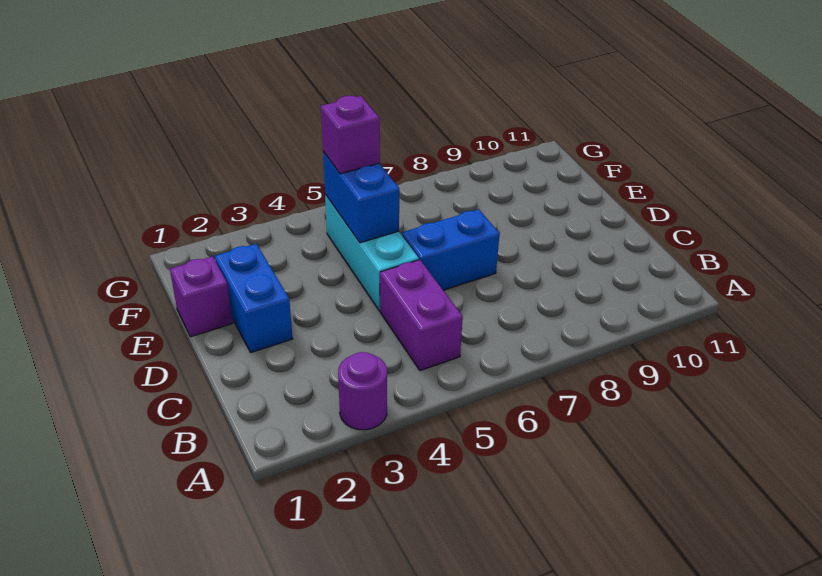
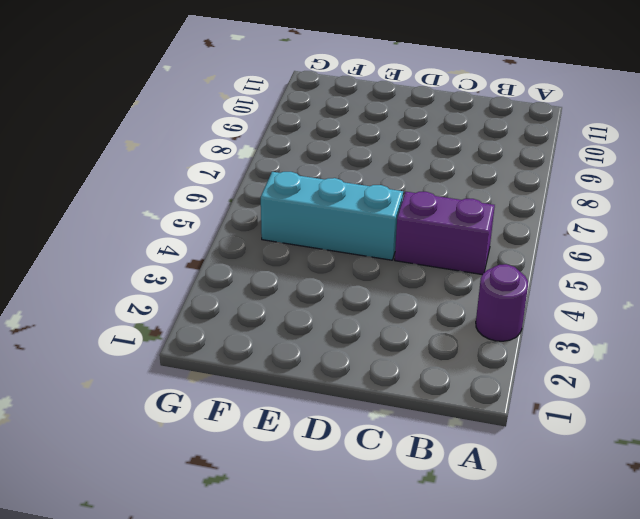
none -> blue 1x2 brick [215,244,293,352]
none -> blue 1x2 brick [402,209,500,290]

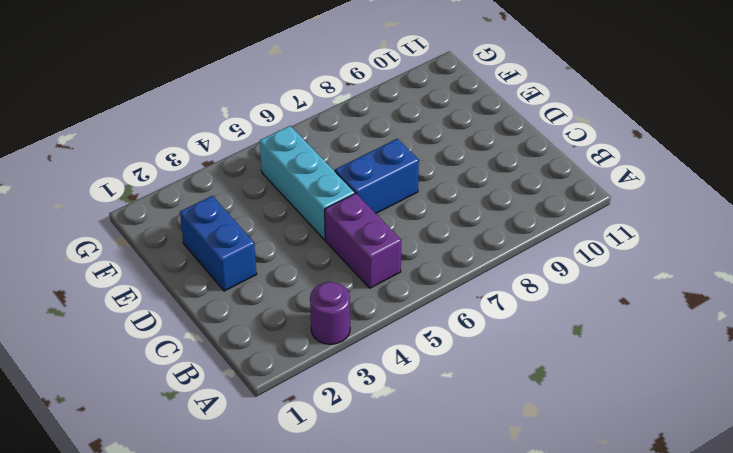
none -> purple 1x1 brick [170,256,232,337]
none -> blue 1x2 brick [323,152,399,243]

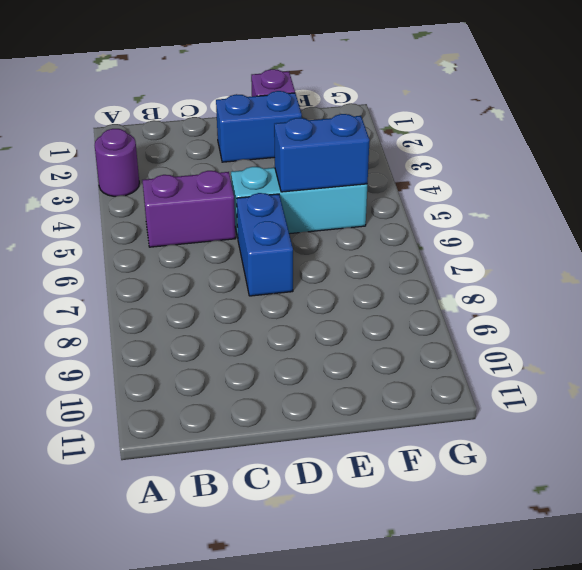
none -> purple 1x1 brick [321,96,380,174]

